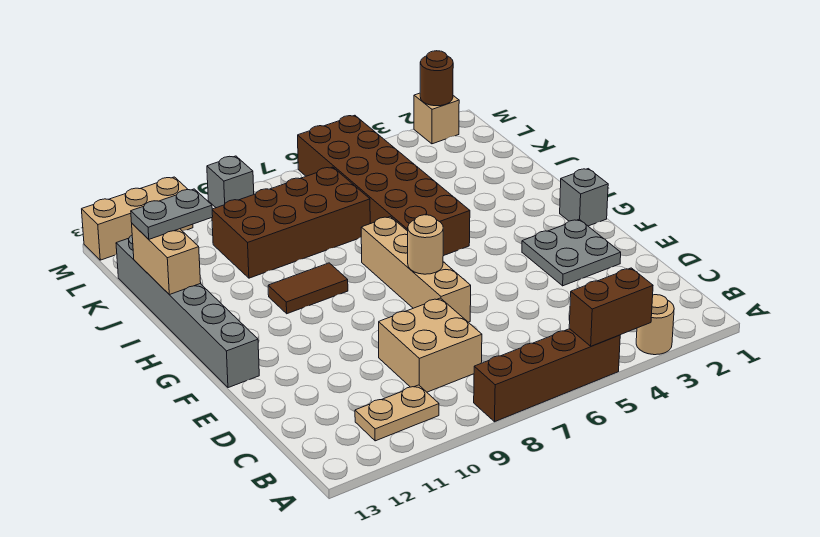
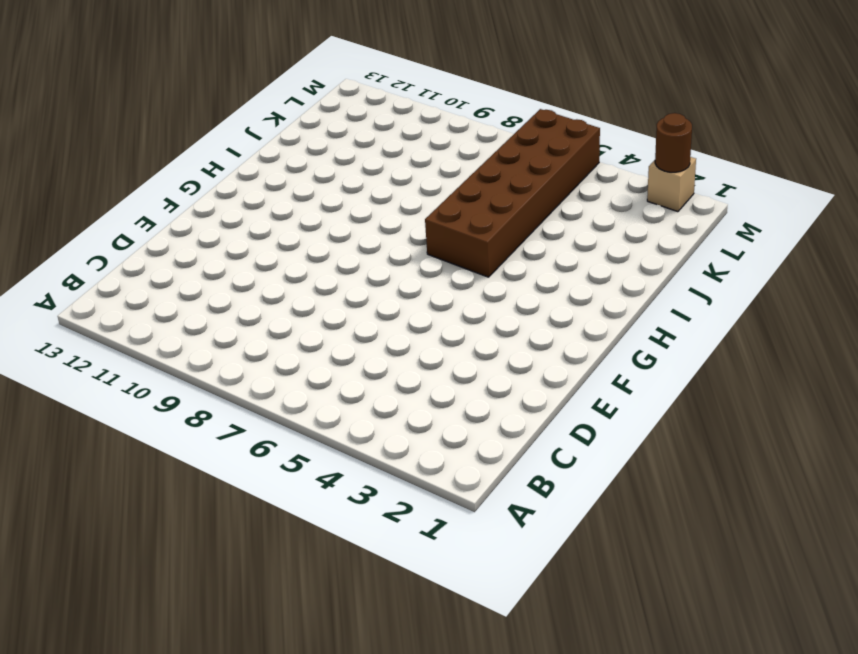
none -> tan 1x1 round brick [636,295,674,355]
none -> brown 1x4 brick [474,329,620,422]
none -> tan 1x2 plate [355,385,439,441]

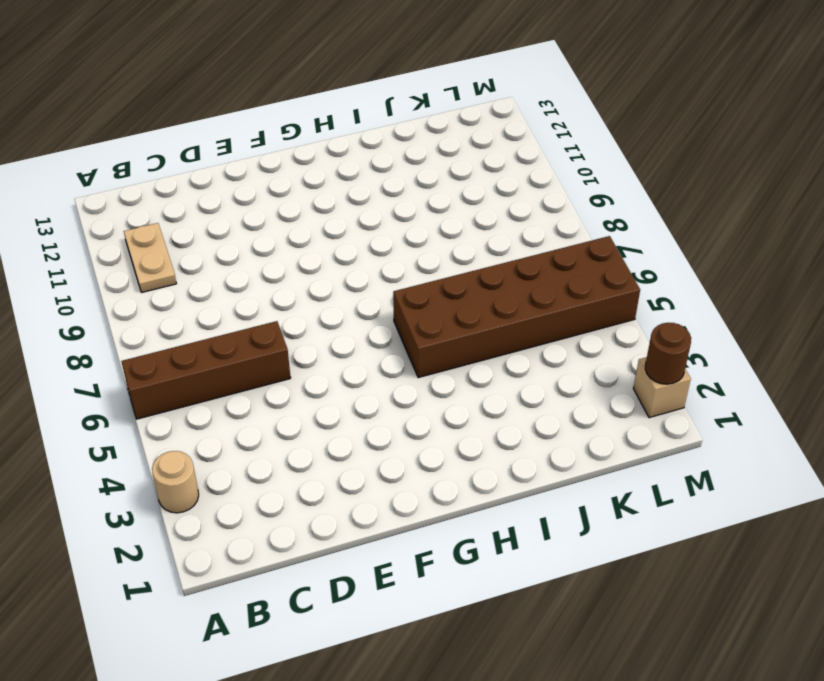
brown 1x4 brick [121,321,291,419] -> brown 1x4 brick turned to [474,329,620,422]
none -> tan 2x2 brick [379,298,482,392]
none -> grey 2x2 plate [522,219,621,286]
none -> tan 1x4 brick [361,217,471,322]

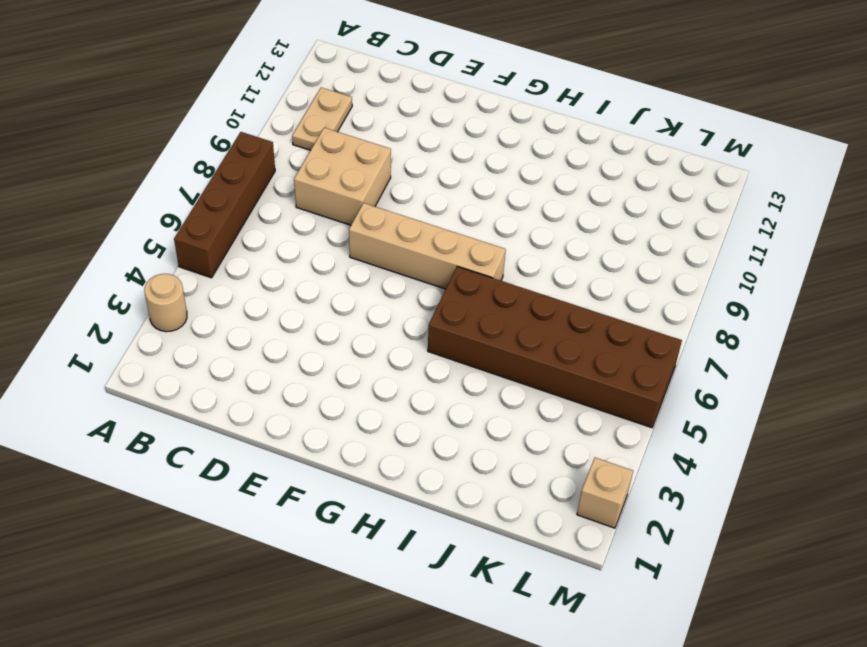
none -> grey 2x2 plate [522,219,621,286]
none -> grey 1x6 brick [116,235,259,388]
none -> grey 1x1 brick [560,169,608,226]

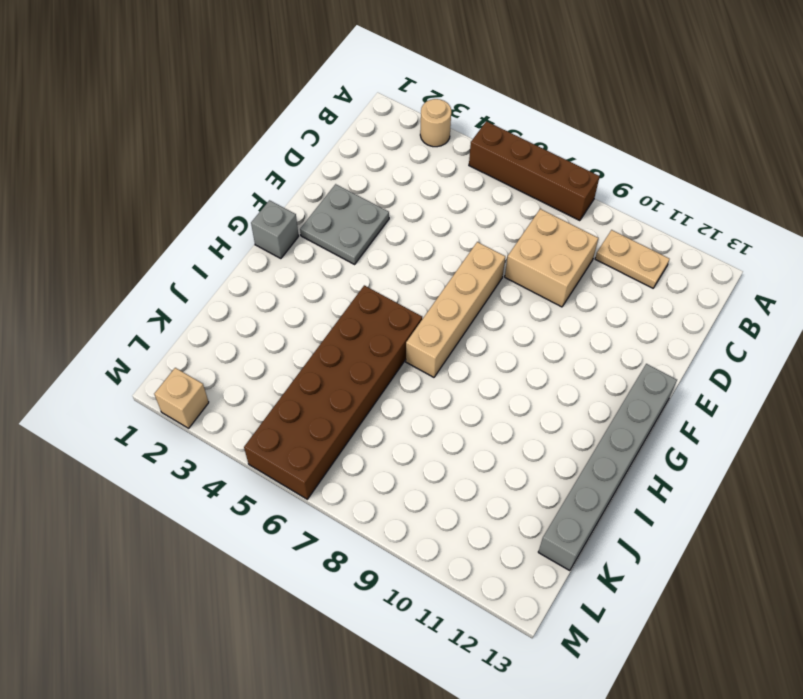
none -> brown 1x2 tile [268,263,348,314]
none -> brown 2x4 brick [212,167,370,278]
none -> grey 1x1 brick [207,156,254,208]

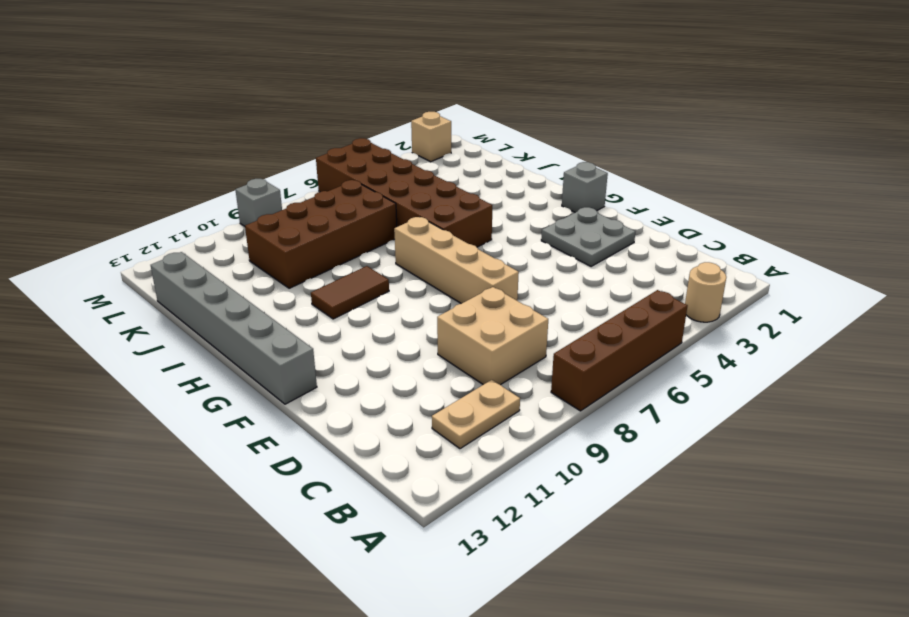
none -> tan 1x3 brick [82,177,193,260]
none -> brown 1x2 brick [569,268,653,346]
none -> tan 1x1 round brick [408,215,443,274]

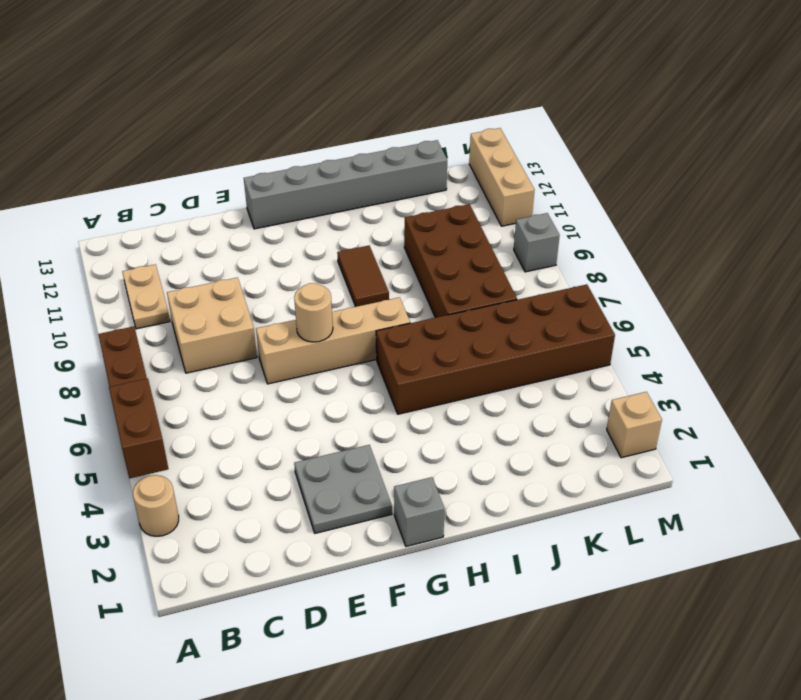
none -> tan 1x2 brick [132,224,201,295]
none -> brown 1x1 round brick [420,51,453,106]
none -> grey 1x2 plate [131,189,213,239]

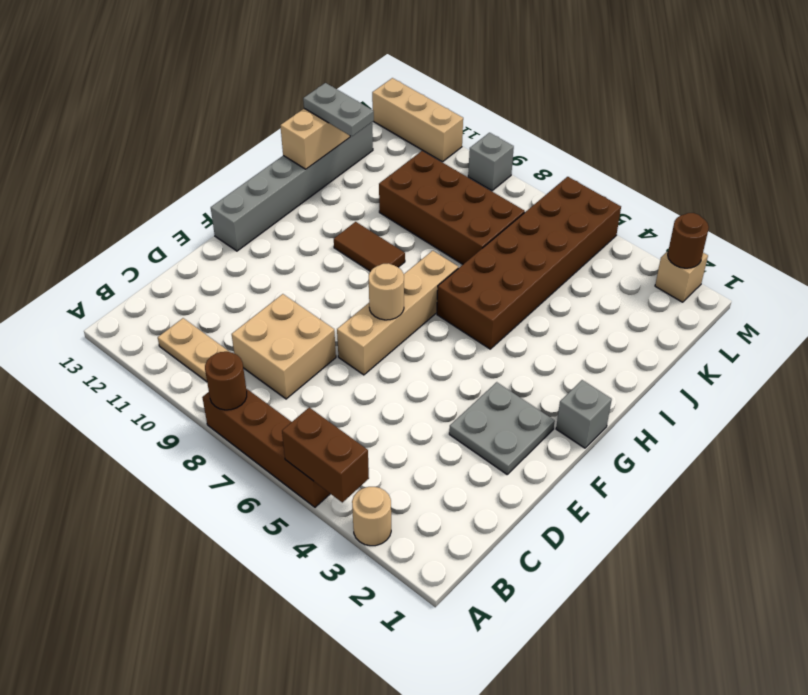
brown 1x1 round brick [205,352,247,410] -> none

